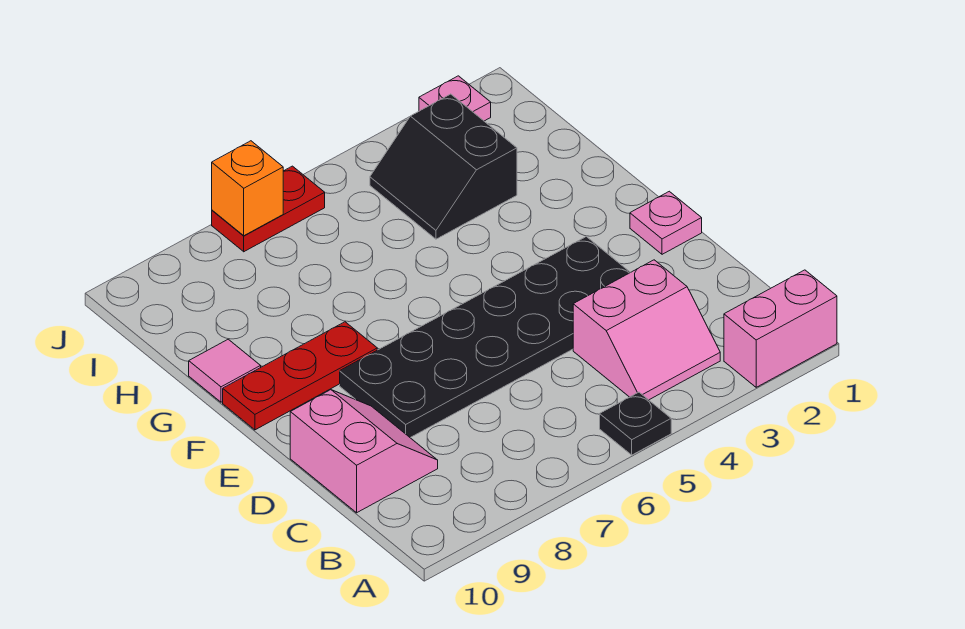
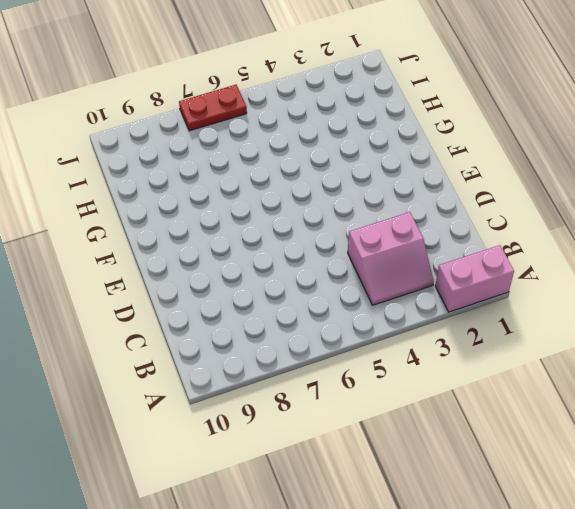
none -> black 1x1 plate [600,392,671,455]
none -> pink 2x2 slope [290,390,438,513]
none -> black 2x6 plate [340,237,630,438]

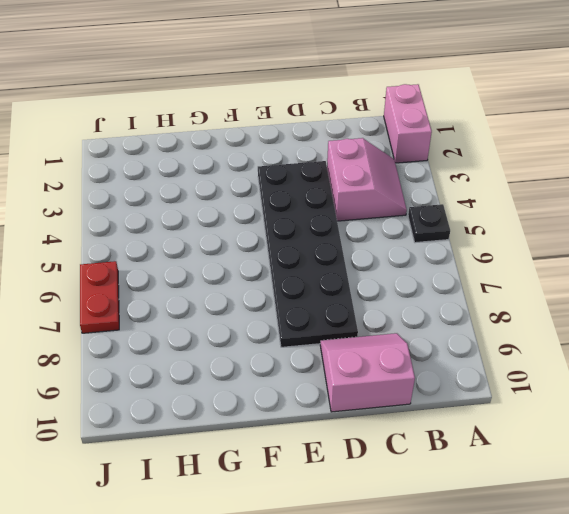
none -> pink 1x1 plate [630,191,702,254]
none -> red 1x3 plate [223,322,377,430]
none -> pink 1x1 tile [189,339,261,402]

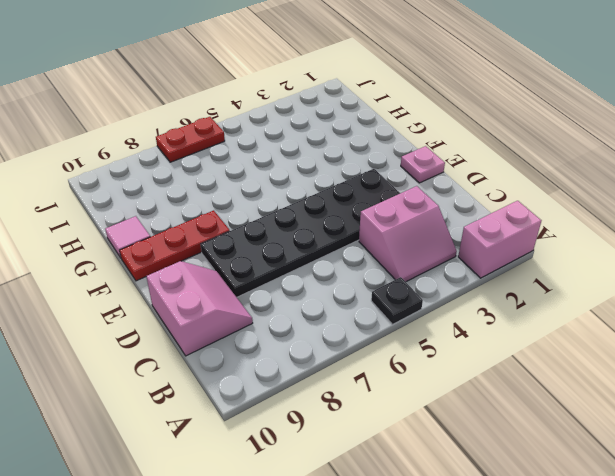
none -> black 2x2 slope [370,94,517,239]
none -> pink 1x1 plate [419,76,491,121]
none -> orange 1x1 brick [212,141,283,236]

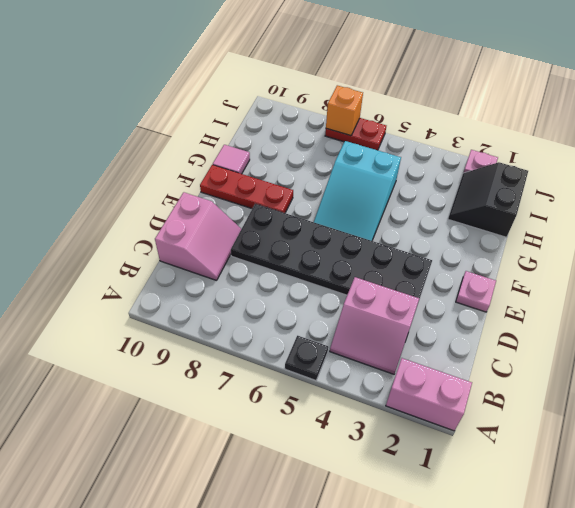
cyan 2x3 slope [314,141,401,241] -> none
black 2x2 slope [448,162,528,237] -> black 2x2 slope moved to [370,94,517,239]

